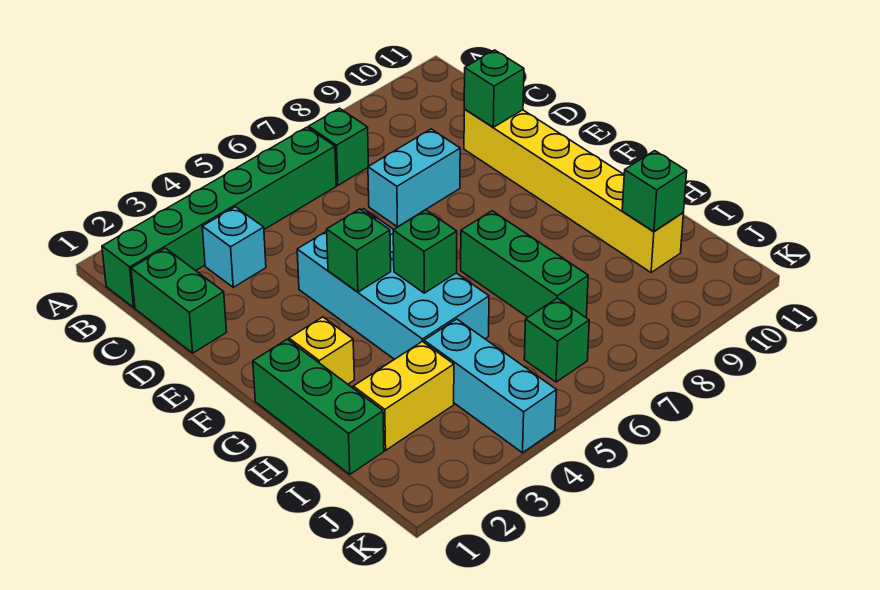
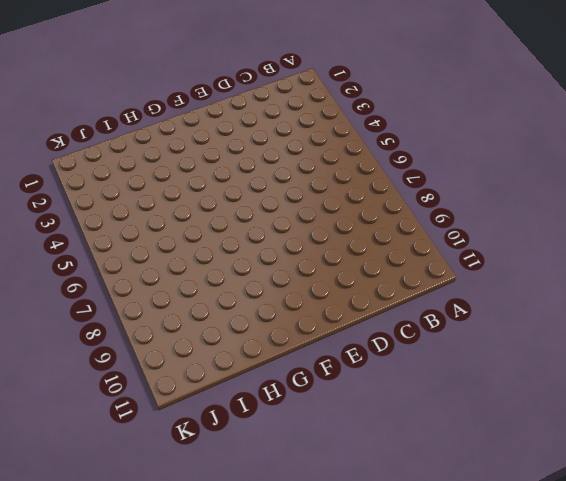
none -> green 1x6 brick [102,127,336,307]
none -> green 1x1 brick [309,108,368,185]
none -> green 1x2 brick [131,248,226,353]

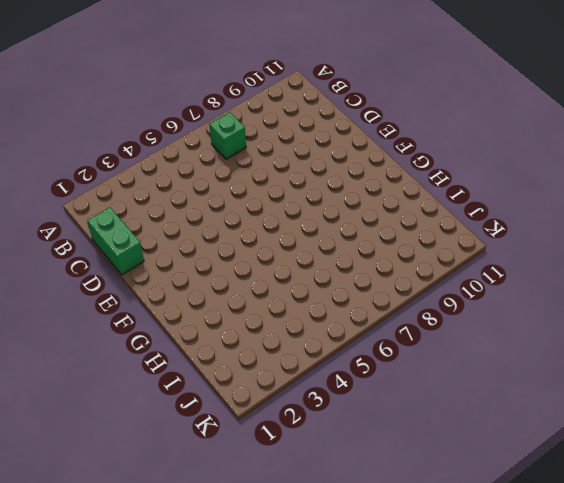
none -> green 1x6 brick [102,127,336,307]
none -> cyan 1x1 brick [202,207,266,287]
none -> cyan 1x2 brick [368,129,460,227]

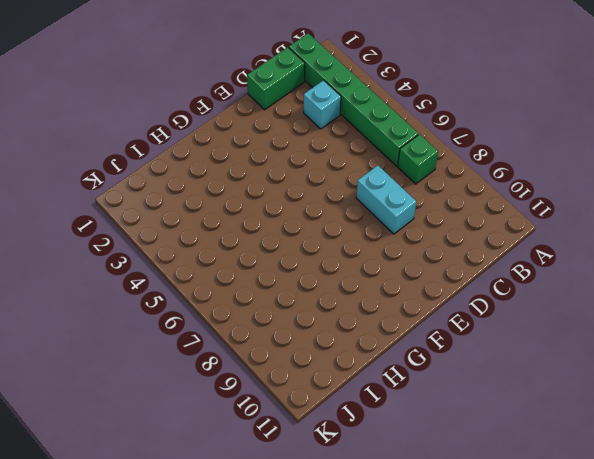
none -> yellow 1x6 brick [464,109,683,272]
none -> cyan 2x4 brick [297,209,489,359]
none -> green 1x3 brick [253,339,384,474]

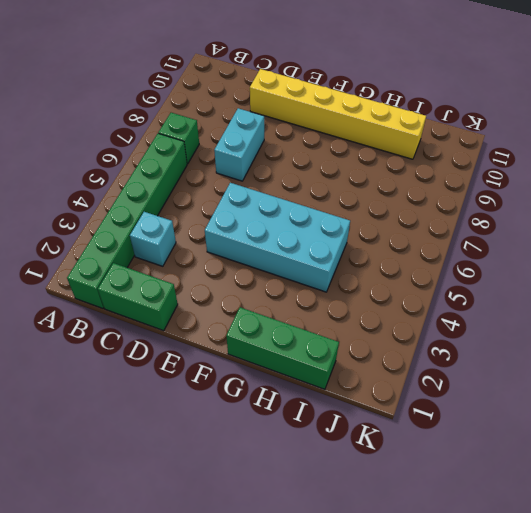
none -> yellow 1x1 brick [289,317,354,384]
none -> green 1x3 brick [461,211,588,317]
none -> yellow 1x2 brick [353,341,454,450]

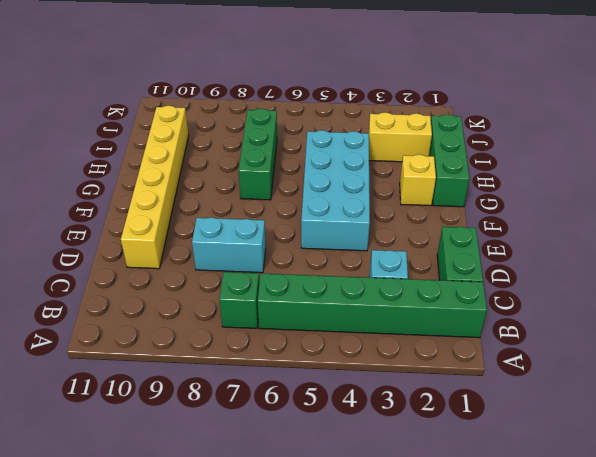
none -> cyan 1x3 brick [424,319,556,453]
none -> green 1x1 brick [524,298,589,382]
none -> green 1x1 brick [464,50,524,127]

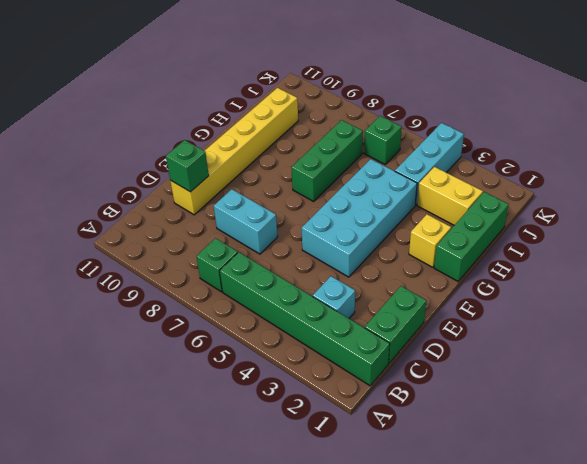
none -> green 1x1 brick [327,209,391,292]
none -> green 1x1 brick [393,210,457,293]
none -> green 1x1 brick [622,151,687,232]

